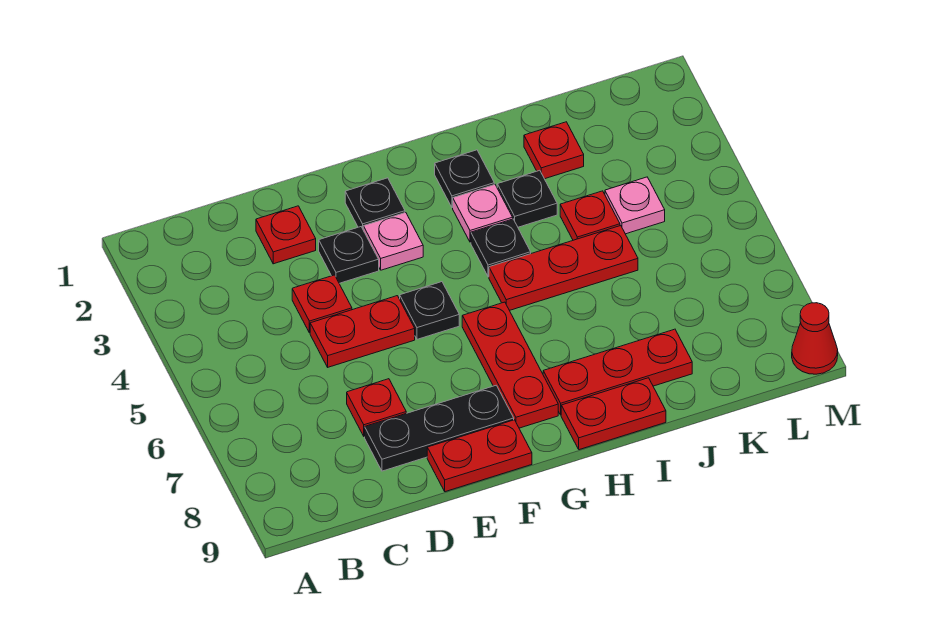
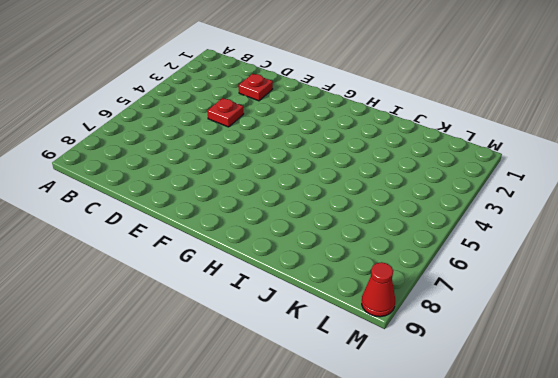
none -> red 1x2 plate [310,296,415,367]
none -> red 1x1 plate [347,379,406,437]
none -> black 1x3 plate [365,385,514,471]

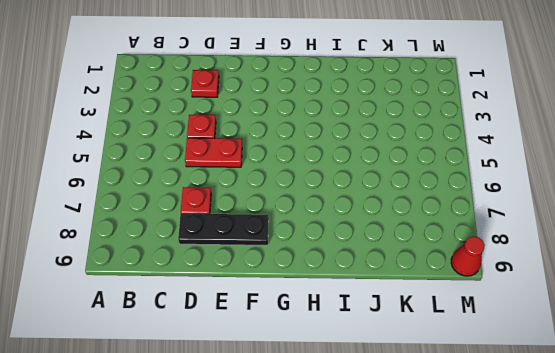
none -> black 1x1 plate [319,227,379,283]
none -> red 1x2 plate [427,420,532,492]
none -> black 1x1 plate [345,178,405,228]

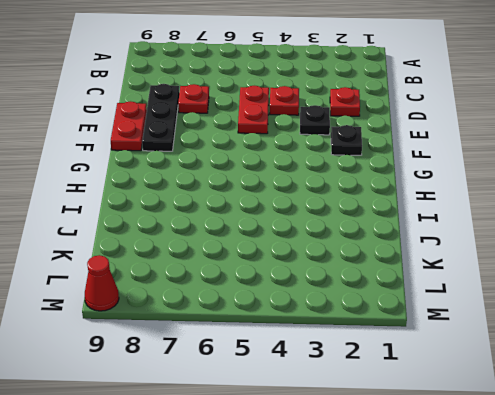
none -> pink 1x1 plate [363,213,423,270]
none -> black 1x1 plate [400,282,459,339]
none -> red 1x3 plate [462,302,558,428]

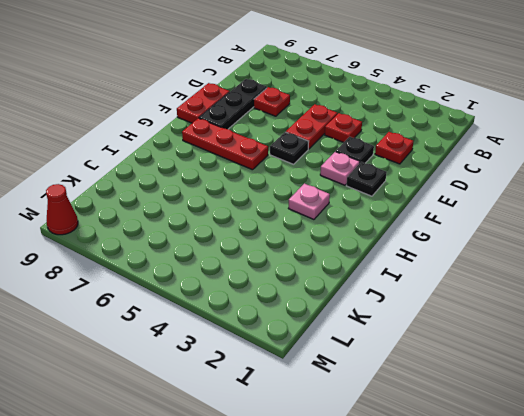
none -> black 1x1 plate [435,150,494,208]
none -> black 1x1 plate [471,219,531,277]
none -> red 1x3 plate [489,226,638,310]

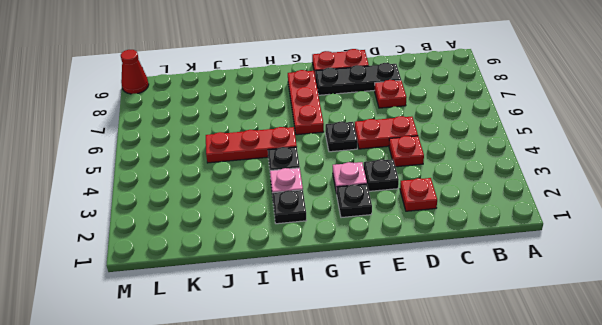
none -> red 1x3 plate [543,329,692,415]
none -> red 1x2 plate [561,378,666,450]
none -> black 1x1 plate [497,170,557,227]

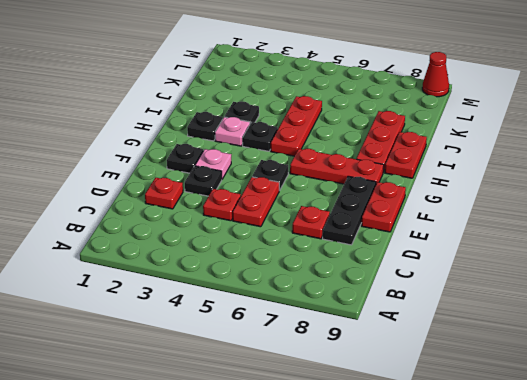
none -> red 1x1 plate [524,122,584,179]
none -> red 1x1 plate [560,191,620,240]
none -> pink 1x1 plate [605,177,665,234]

